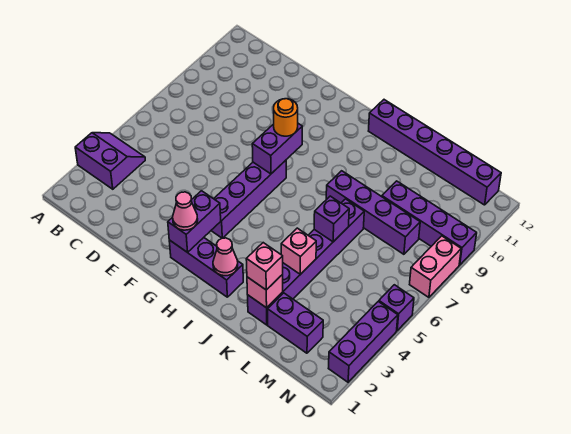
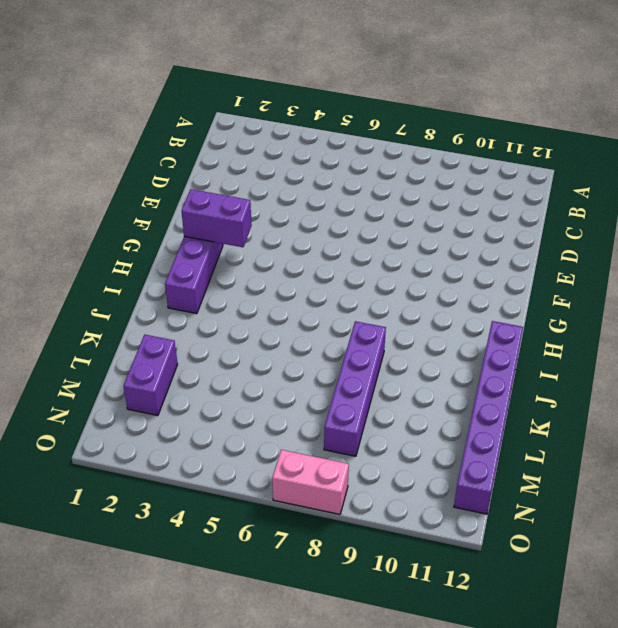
none -> purple 2x2 slope [75,133,145,189]
none -> purple 1x4 brick [211,160,286,238]
none -> purple 1x6 brick [248,199,364,325]

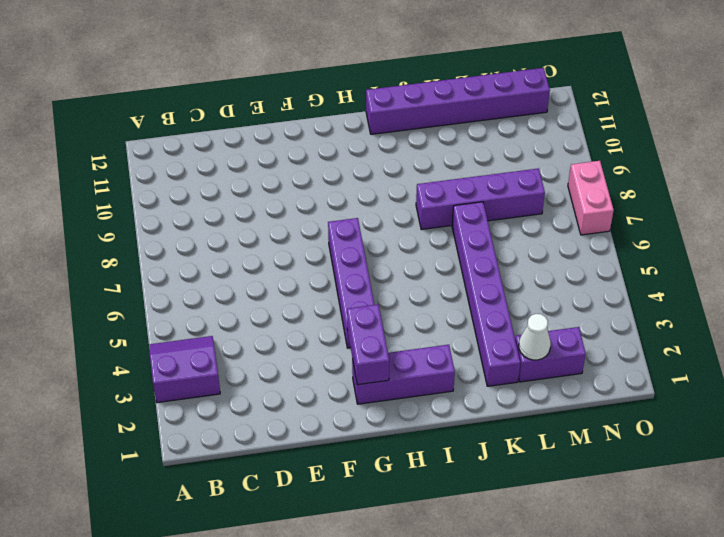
white 1x1 cone [519,314,551,360] -> none
none -> purple 1x4 brick [382,181,477,265]
none -> purple 1x3 brick [328,302,398,382]
none -> purple 1x1 brick [379,285,414,331]

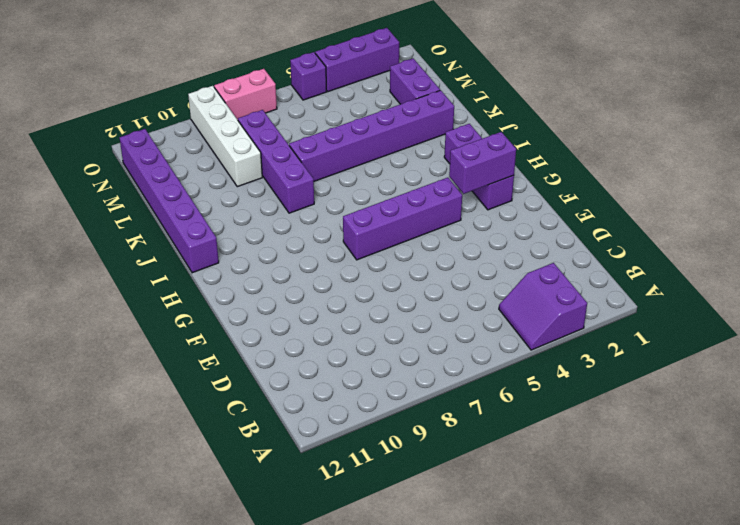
white 1x4 brick [188,86,262,187] -> purple 1x4 brick [382,181,477,265]
none -> purple 1x2 brick [252,124,302,174]
none -> pink 1x1 cone [213,238,238,276]
none -> pink 1x1 brick [247,274,283,308]

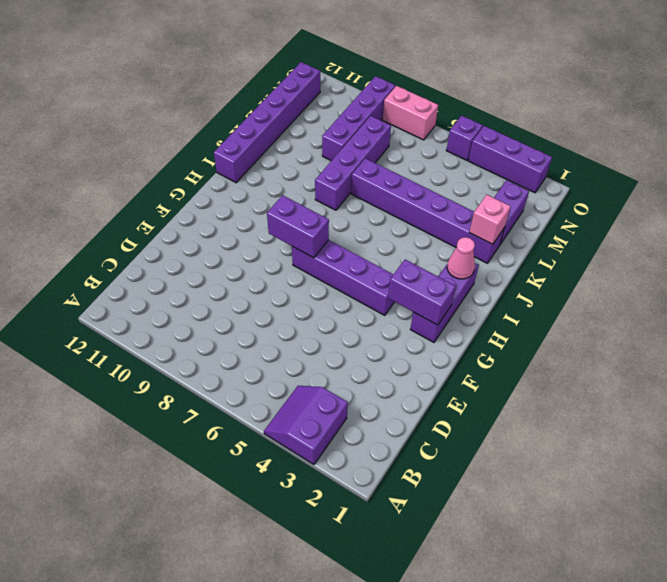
none -> pink 1x1 brick [281,228,316,274]
none -> purple 1x1 brick [314,196,349,242]
none -> pink 1x1 cone [173,192,198,230]

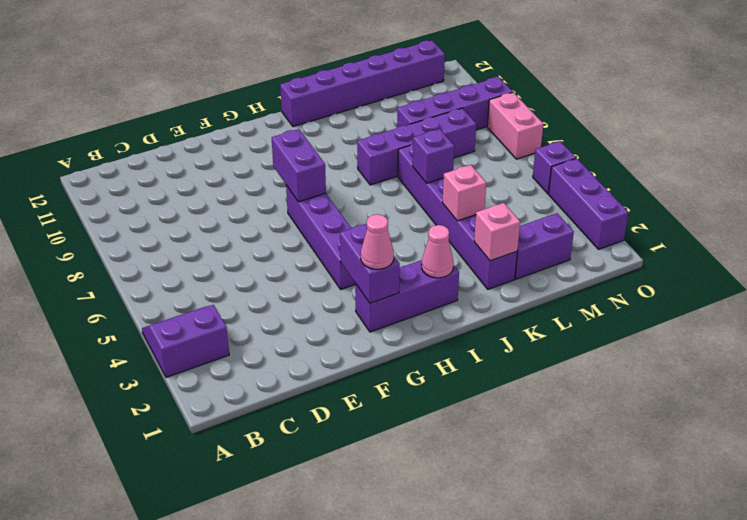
none -> orange 1x1 round brick [274,99,298,136]
none -> pink 1x1 brick [246,243,283,290]

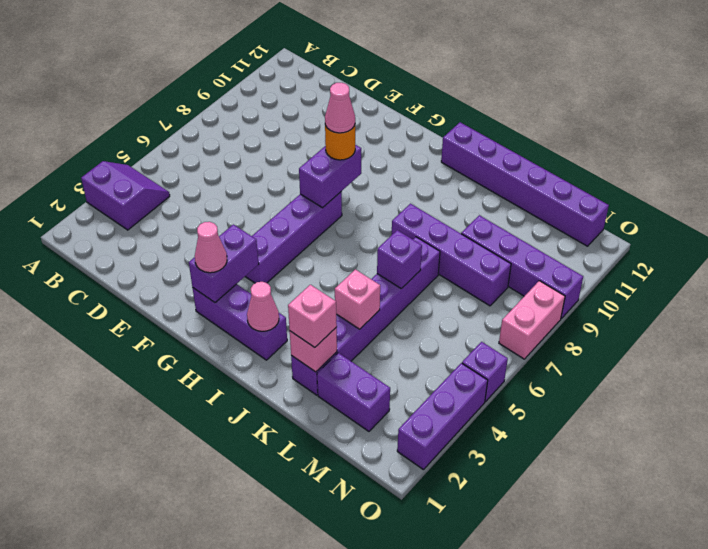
pink 1x1 cone [325,83,355,133] -> none

